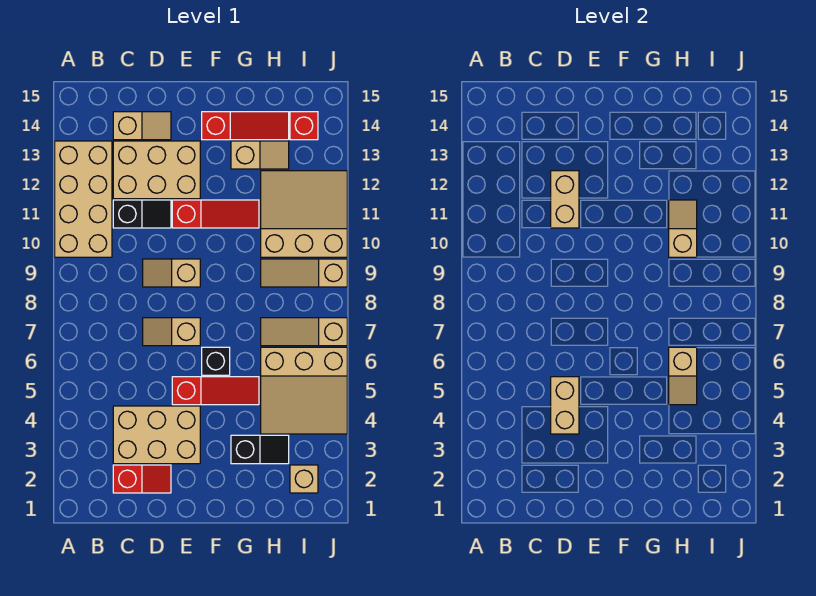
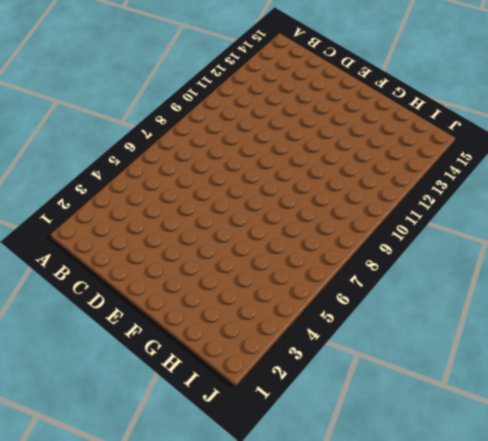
none -> tan 2x4 brick [55,141,112,257]
none -> red 1x2 slope [113,465,171,493]
none -> tan 2x3 brick [113,406,200,464]

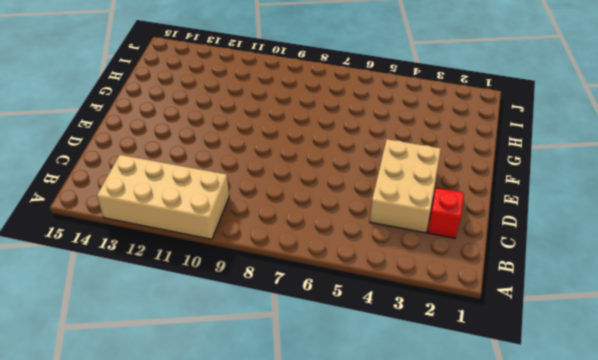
none -> black 1x2 slope [113,200,171,228]
none -> tan 2x3 brick [113,141,200,199]
none -> tan 1x2 slope [113,112,171,140]

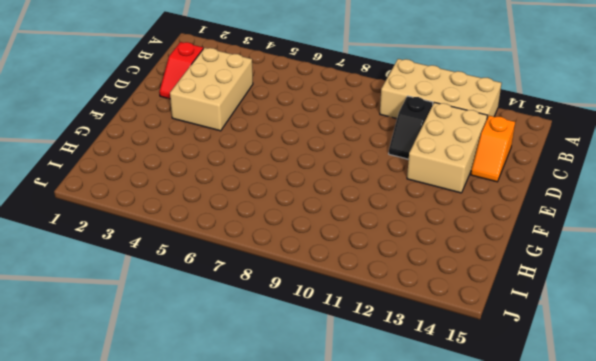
orange 1x2 slope [471,116,515,182] -> tan 1x2 slope [113,112,171,140]
none -> tan 1x2 slope [143,318,200,346]
none -> tan 1x2 slope [143,259,200,287]
none -> red 1x3 slope [172,377,259,405]

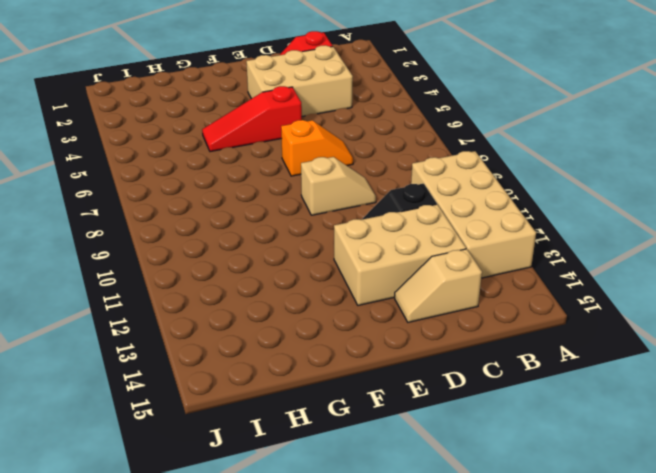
orange 1x2 slope [281,120,353,176] -> tan 1x2 slope [143,318,200,346]
none -> red 1x3 slope [172,200,259,228]
none -> black 1x1 brick [202,347,230,375]
none -> red 1x3 slope [202,112,289,140]

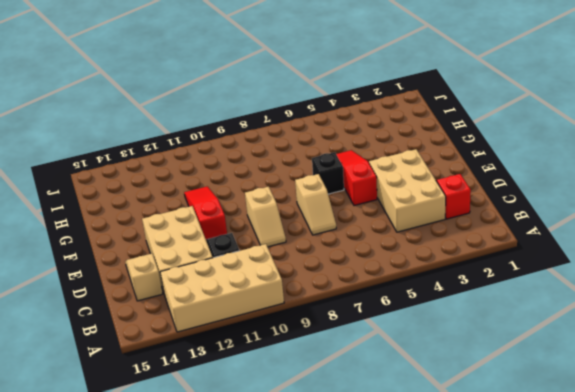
none -> red 1x3 slope [202,112,289,140]
none -> black 1x2 slope [231,435,289,464]
none -> tan 1x2 slope [231,141,289,169]

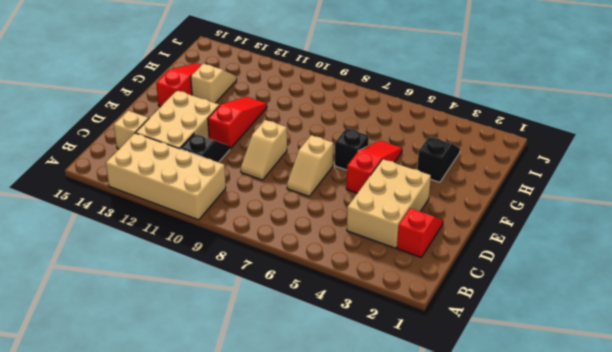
none -> tan 3x3 slope [261,347,347,434]
none -> tan 1x3 slope [261,318,347,346]
none -> tan 1x3 slope [261,259,347,287]

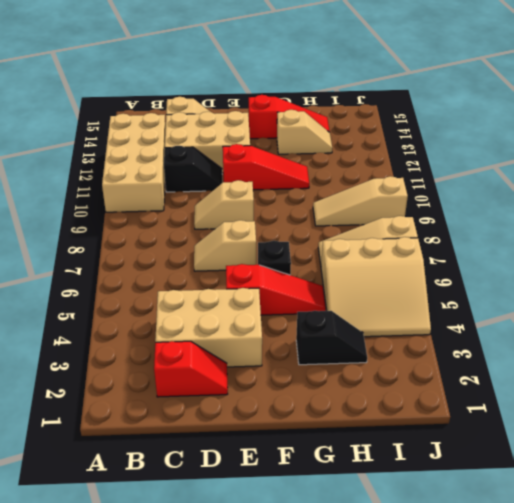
none -> tan 3x3 slope [261,171,347,257]
none -> tan 1x1 brick [290,465,318,493]
none -> red 1x1 brick [290,112,318,140]

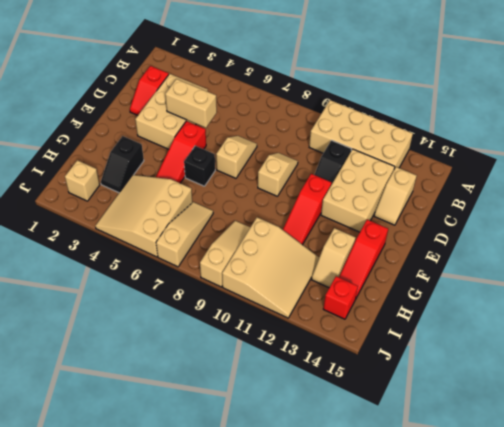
none -> tan 1x2 brick [551,171,579,228]
none -> tan 1x2 slope [669,347,697,405]
none -> tan 1x2 slope [669,200,697,257]

